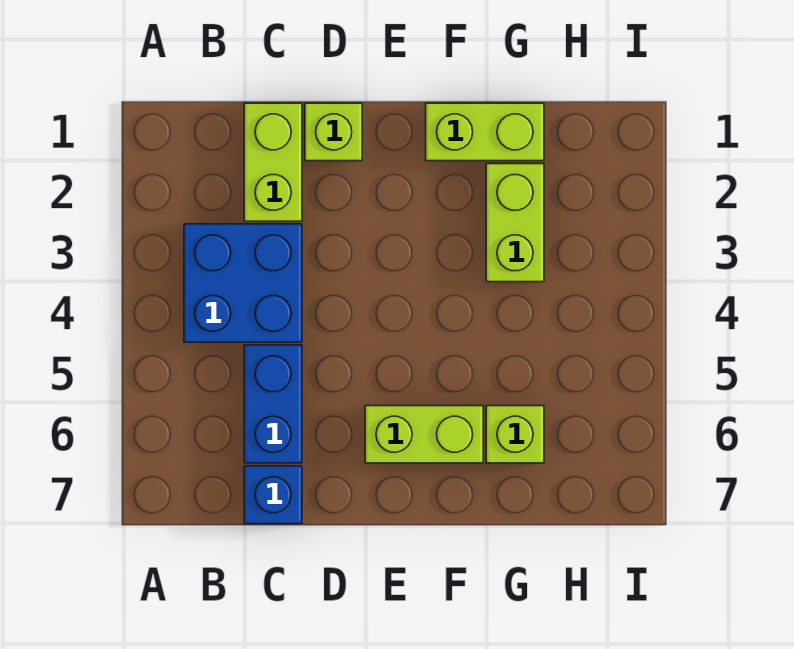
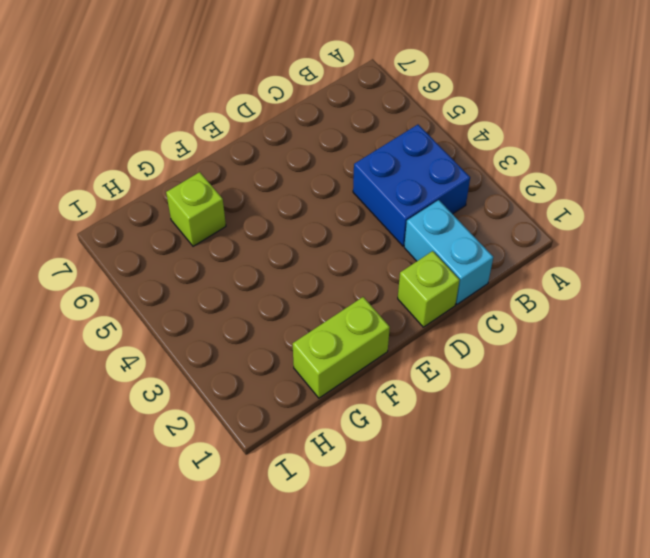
cyan 1x2 brick [404,200,493,304] -> lime 1x2 brick [244,103,302,221]
none -> blue 1x2 brick [244,345,302,463]
none -> blue 1x1 brick [244,466,302,524]

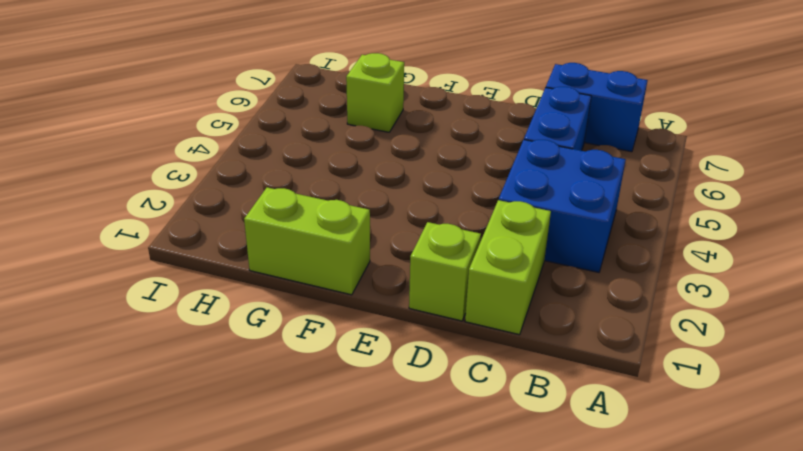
blue 1x2 brick [546,63,648,152] -> blue 1x1 brick [244,466,302,524]
none -> lime 1x2 brick [365,406,483,463]
none -> lime 1x2 brick [486,164,544,282]

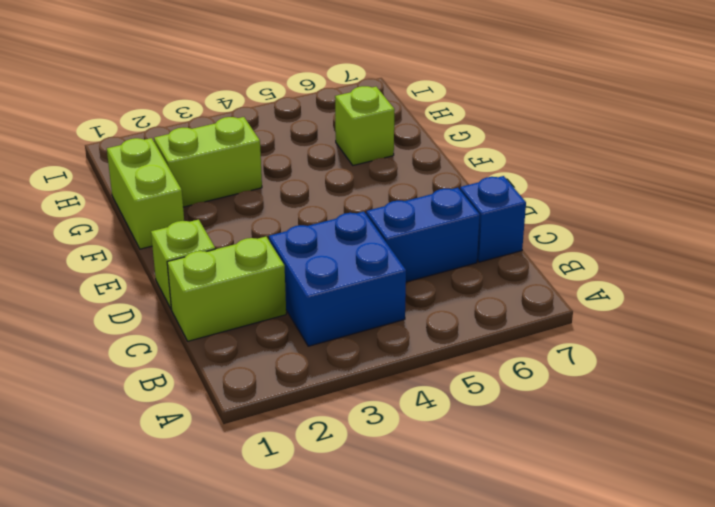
none -> lime 1x2 brick [365,406,483,463]

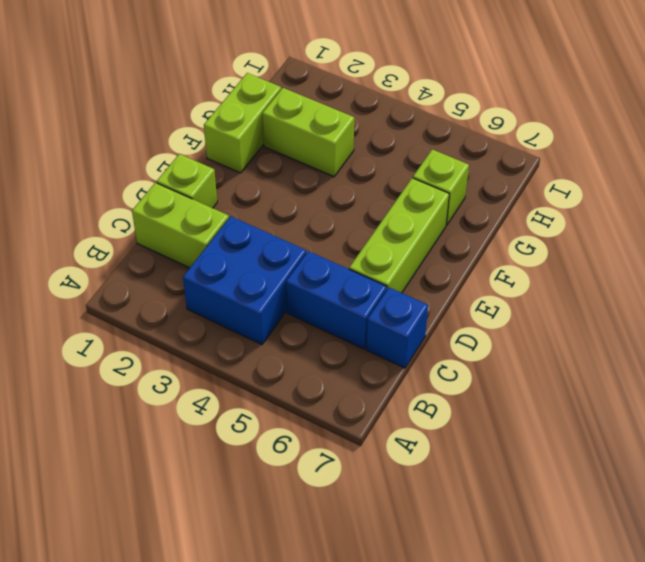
lime 1x3 brick [349,178,449,293] -> lime 1x2 brick [365,406,483,463]

